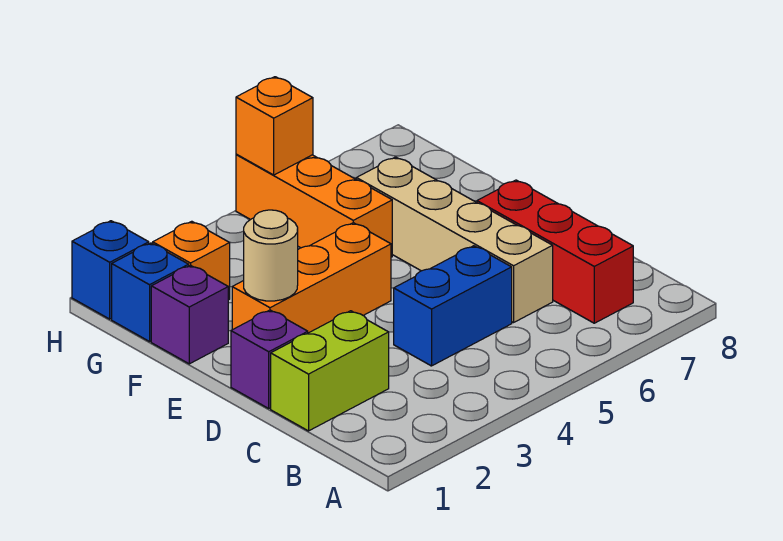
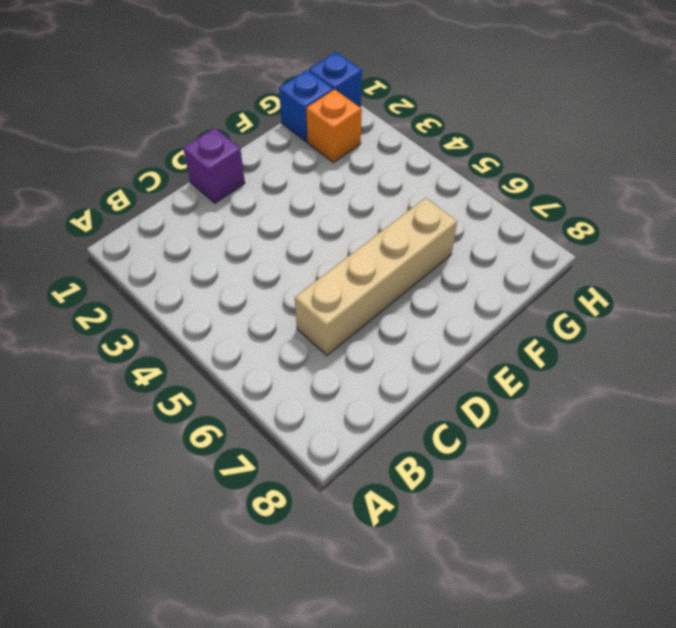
none -> red 1x3 brick [477,180,633,323]
none -> lime 1x2 brick [271,311,389,431]
none -> blue 1x2 brick [394,246,512,366]

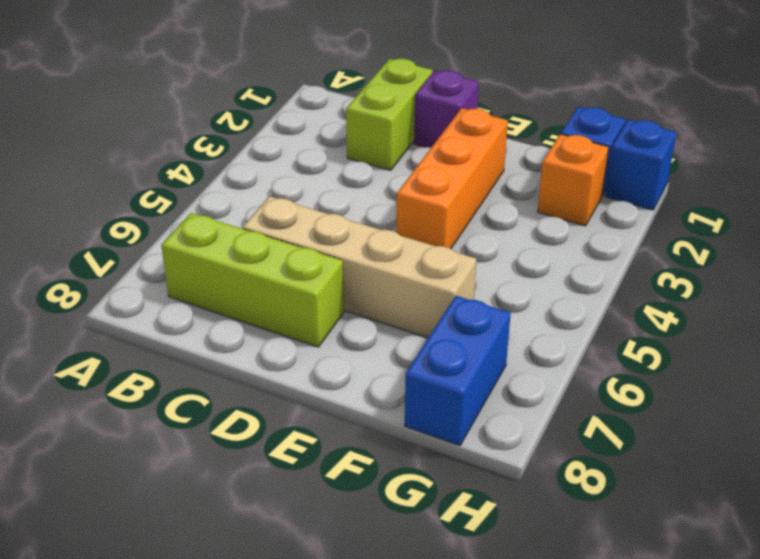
lime 1x3 brick [161,213,344,347] -> red 1x3 brick [477,180,633,323]
blue 1x2 brick [405,296,511,445] -> blue 1x2 brick moved to [394,246,512,366]
none -> purple 1x1 brick [151,265,228,364]
none -> orange 1x3 brick [236,154,392,257]
none -> tan 1x1 round brick [244,210,298,301]

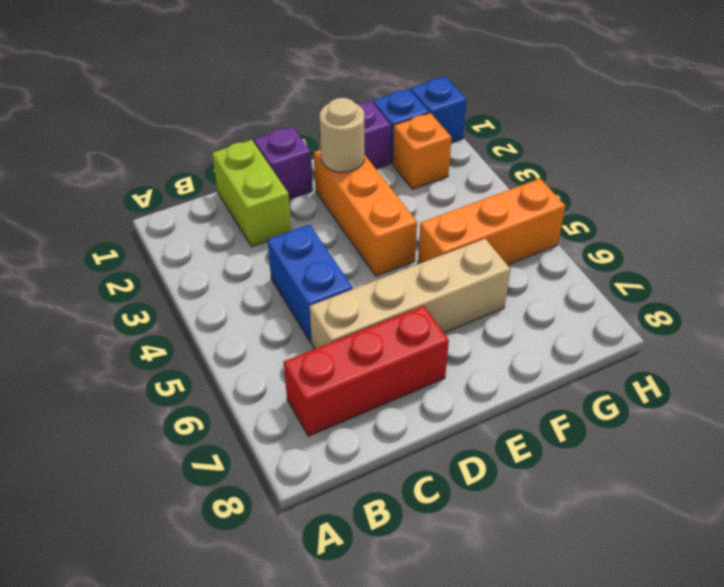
none -> orange 1x1 brick [236,77,313,175]

